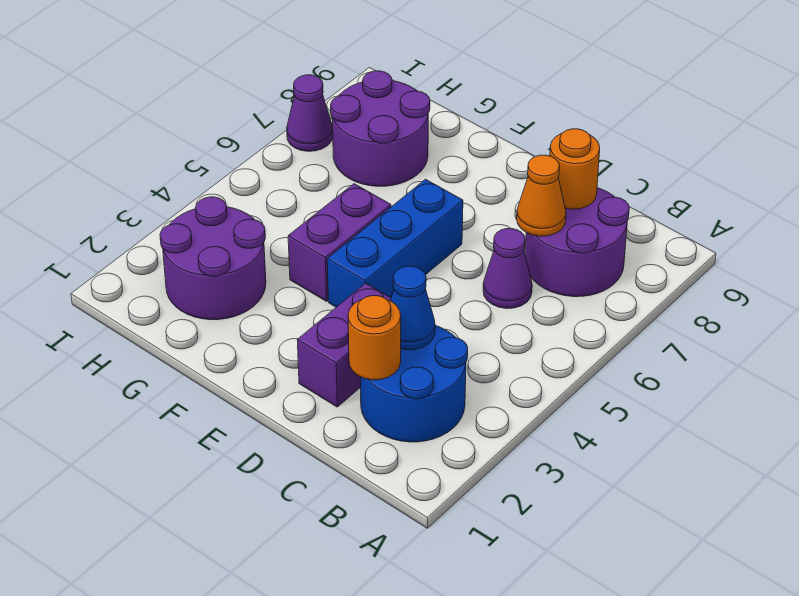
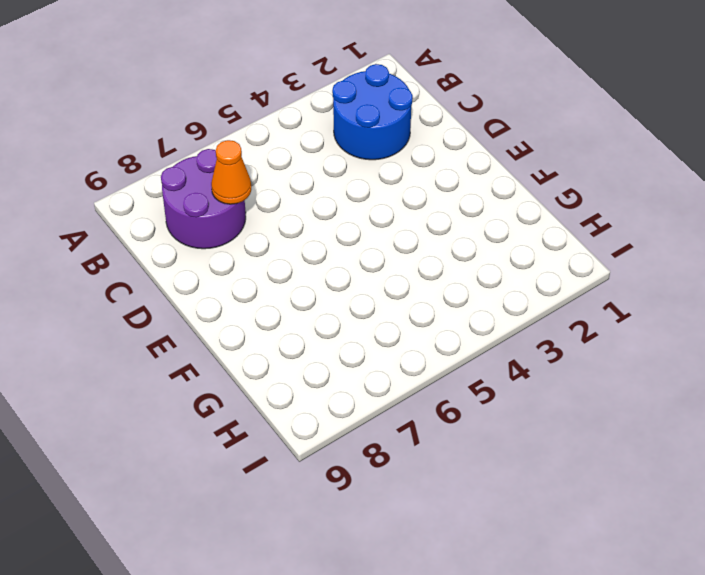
none -> purple 1x1 cone [483,229,532,309]
none -> purple 1x2 brick [297,283,391,407]
none -> blue 1x3 brick [327,179,463,307]

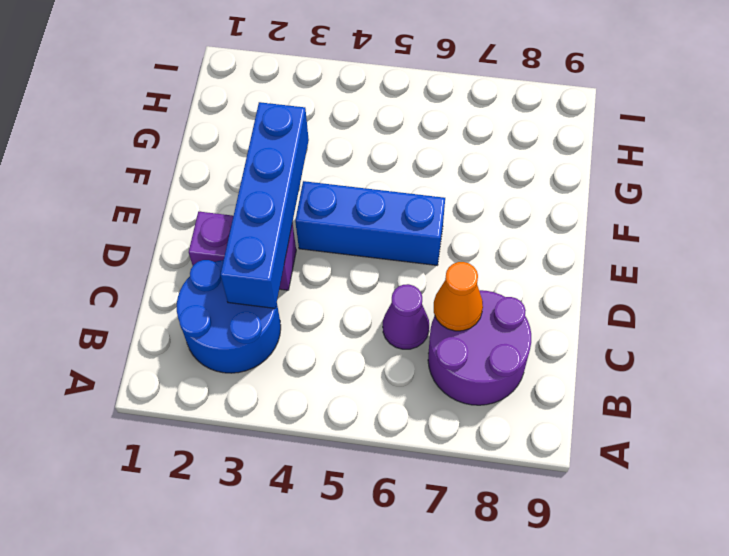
blue 1x4 brick [220,102,309,308] -> blue 1x1 cone [390,266,435,350]
none -> purple 1x2 brick [288,184,391,301]
none -> purple 2x2 round brick [160,197,266,320]
none -> purple 2x2 round brick [331,71,430,186]

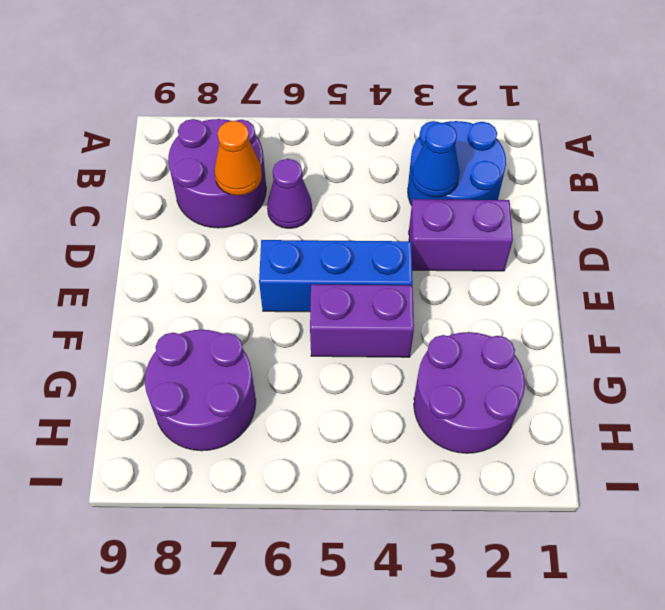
none -> purple 1x1 cone [287,75,333,151]
none -> orange 1x1 round brick [348,296,401,380]
none -> orange 1x1 round brick [550,129,600,209]

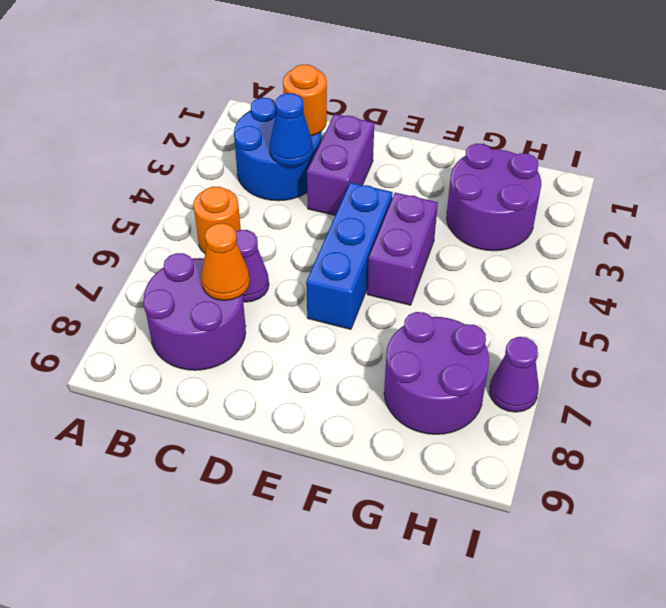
orange 1x1 round brick [193,186,241,253] -> orange 1x1 round brick moved to [550,129,600,209]

